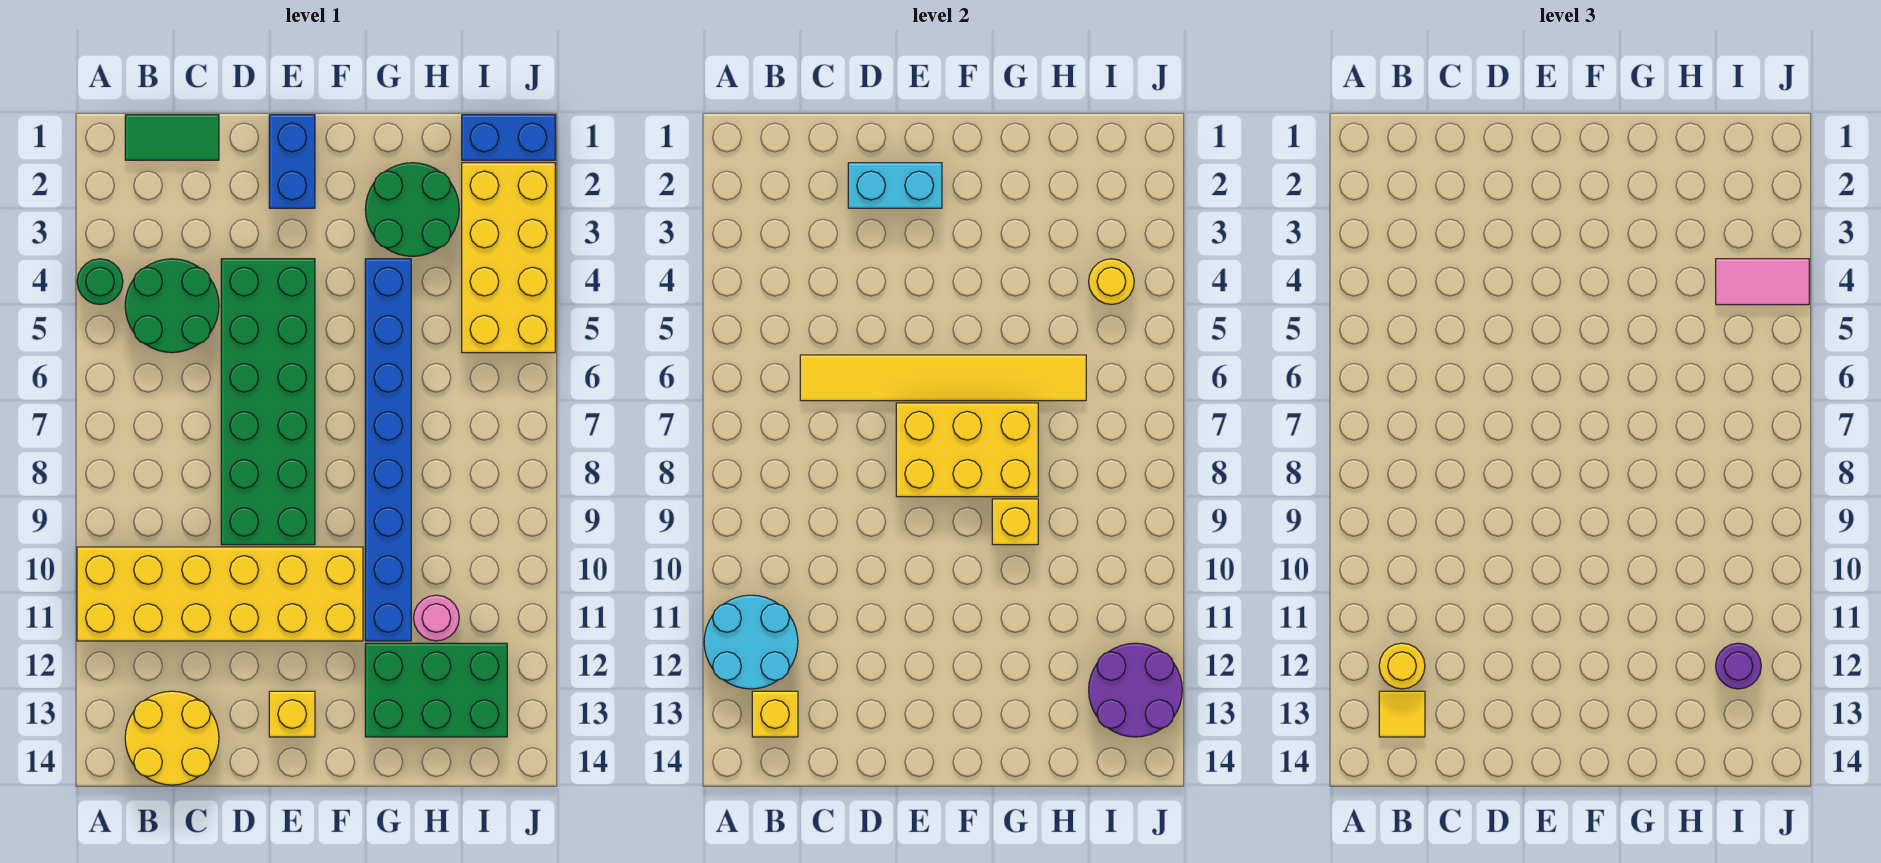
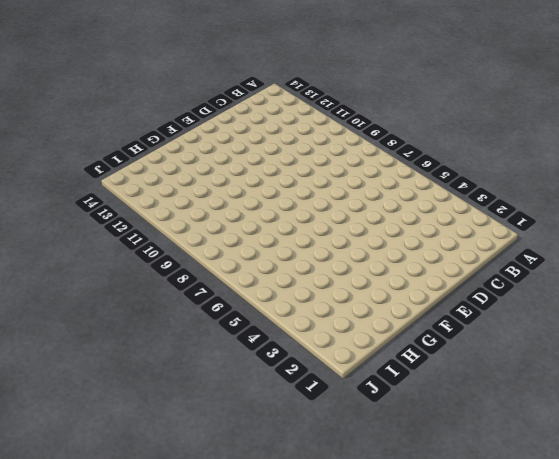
none -> green 1x1 round brick [77,259,123,304]
none -> yellow 2x6 brick [77,547,363,641]
none -> green 1x2 tile [125,115,219,160]

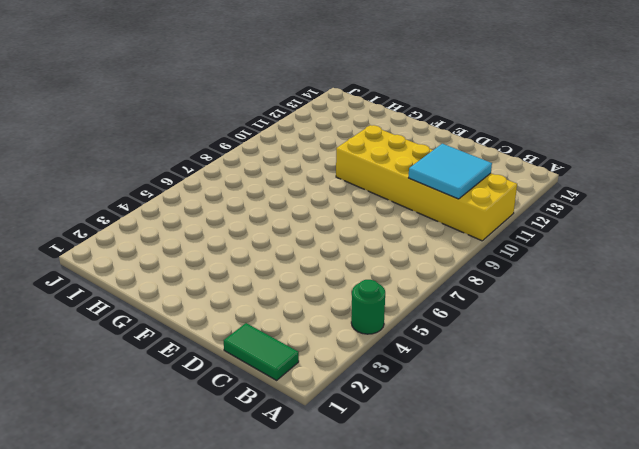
cyan 2x2 tile [409,144,492,199] -> cyan 2x2 round brick [704,595,798,689]
none -> green 2x2 round brick [125,259,219,353]
none -> yellow 2x2 round brick [125,691,219,785]
none -> green 2x6 brick [221,259,315,545]

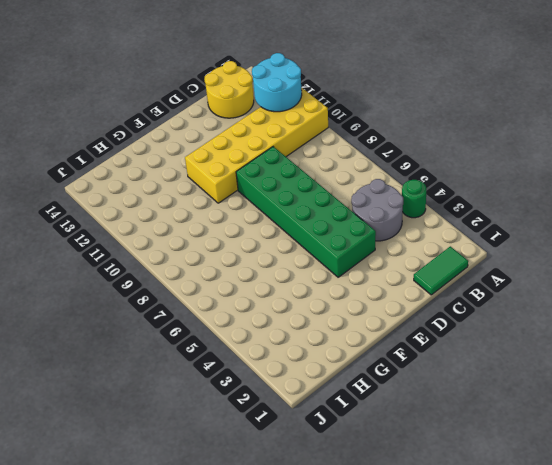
grey 2x2 round brick [351,179,403,241] -> green 2x2 round brick [125,259,219,353]
none -> blue 1x2 brick [269,115,315,208]
none -> yellow 1x1 brick [269,691,315,737]
none -> green 2x2 round brick [365,163,459,256]

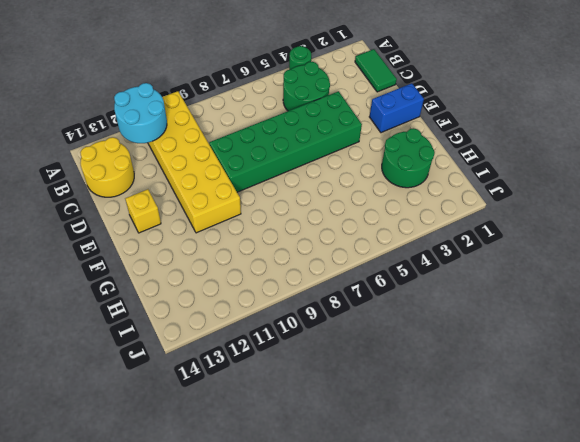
none -> blue 1x8 brick [365,259,411,641]
none -> green 2x3 brick [365,643,507,737]
none -> pink 1x1 round brick [414,595,459,641]

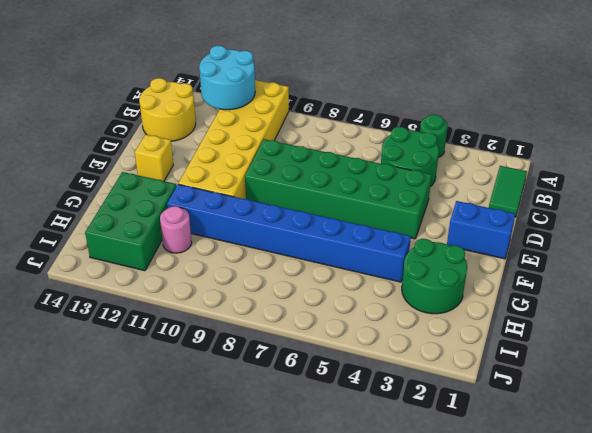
none -> blue 1x2 brick [462,115,555,160]
none -> yellow 2x4 brick [462,163,555,353]
none -> yellow 1x1 brick [752,691,798,737]

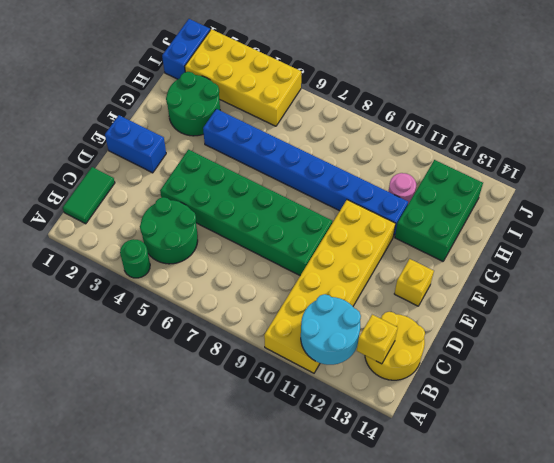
none -> yellow 1x6 tile [800,355,1086,401]
none -> cyan 1x2 brick [848,163,942,208]
none -> yellow 2x3 brick [896,403,1038,497]

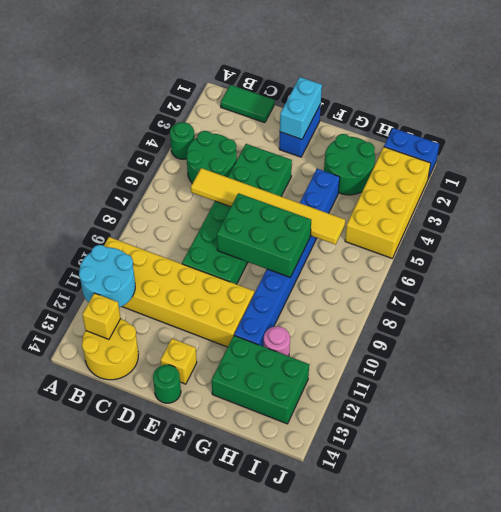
cyan 1x2 brick [280,77,322,139] -> cyan 1x2 brick turned to [848,163,942,208]
green 2x3 brick [217,193,311,277] -> yellow 2x3 brick [896,403,1038,497]
green 1x1 round brick [153,365,181,403] -> none
none -> yellow 1x1 brick [992,499,1038,545]
none -> yellow 1x1 round brick [1089,259,1134,305]
none -> purple 2x2 round brick [1089,643,1182,737]

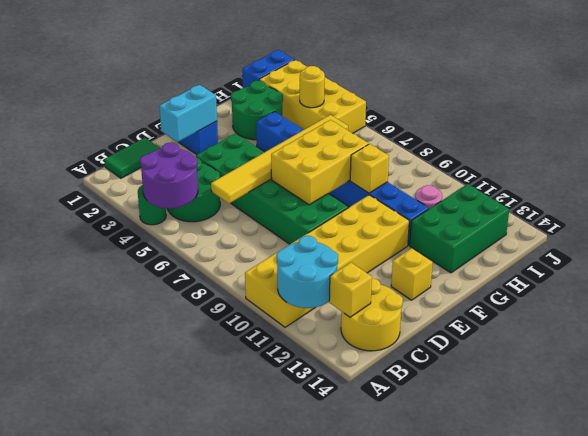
purple 2x2 round brick [140,143,198,208] -> purple 2x2 round brick moved to [1089,643,1182,737]
none -> yellow 1x1 round brick [1379,643,1425,689]
none -> yellow 1x1 tile [1379,691,1425,737]
none -> pink 1x2 tile [1716,259,1809,305]

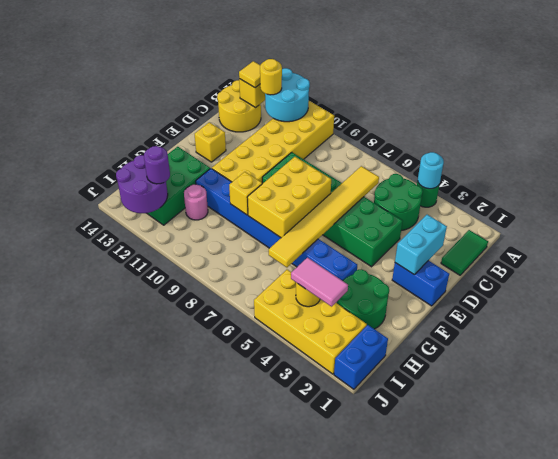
cyan 1x1 round brick [418,152,444,189] -> none
pink 1x2 tile [291,258,348,307] -> pink 1x2 tile turned to [1716,259,1809,305]

